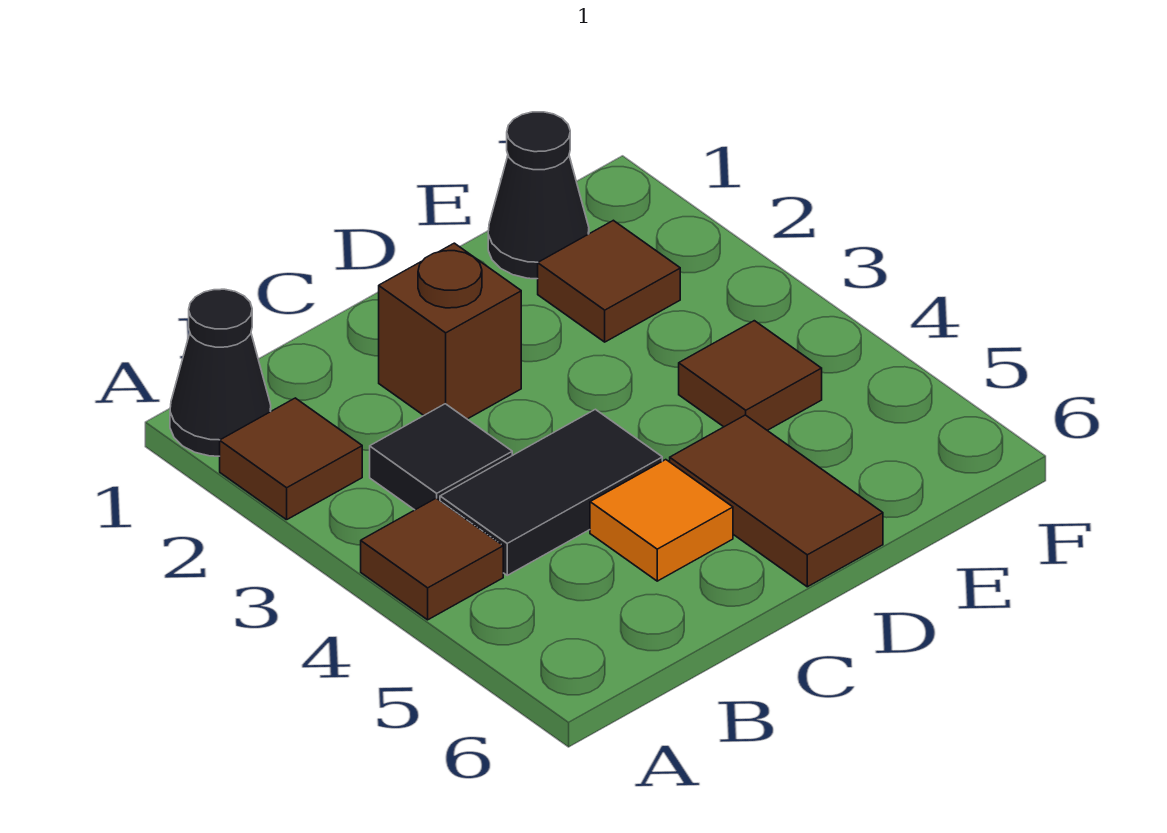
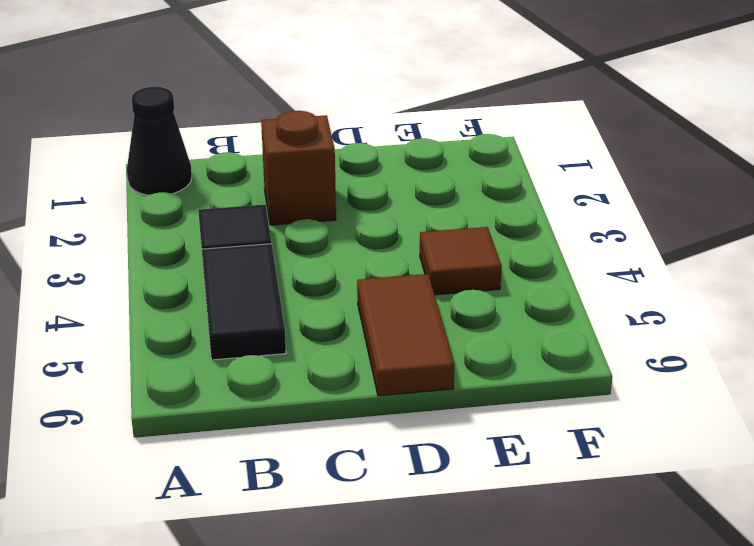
black 1x2 tile [202,244,286,360] -> black 1x2 tile turned to [440,409,662,575]
none -> brown 1x1 tile [220,398,362,520]
none -> brown 1x1 tile [361,498,503,620]

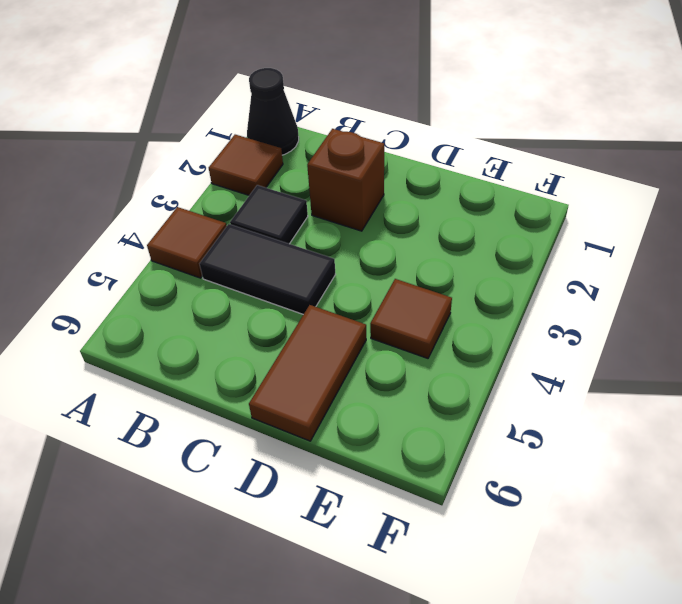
none -> orange 1x1 tile [590,460,733,581]
none -> black 1x1 cone [488,112,589,279]

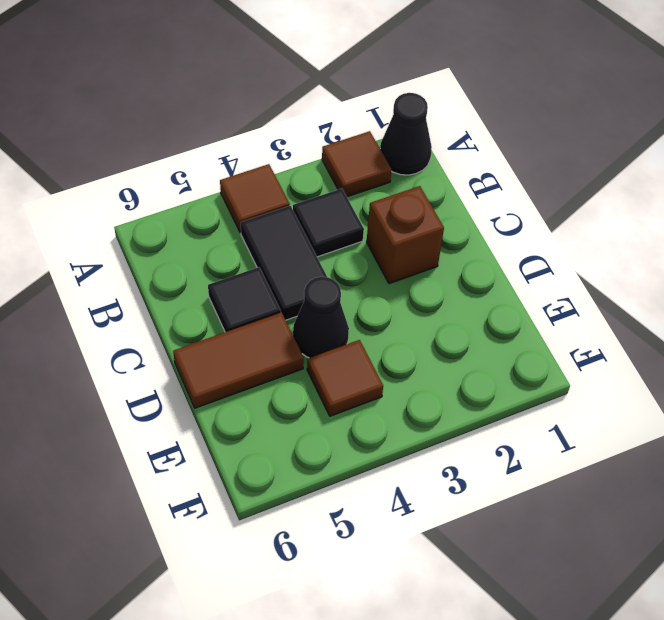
black 1x1 tile [208,267,281,332] -> orange 1x1 tile [590,460,733,581]
black 1x1 cone [293,277,349,358] -> black 1x1 cone moved to [488,112,589,279]
none -> brown 1x1 tile [538,220,680,342]

